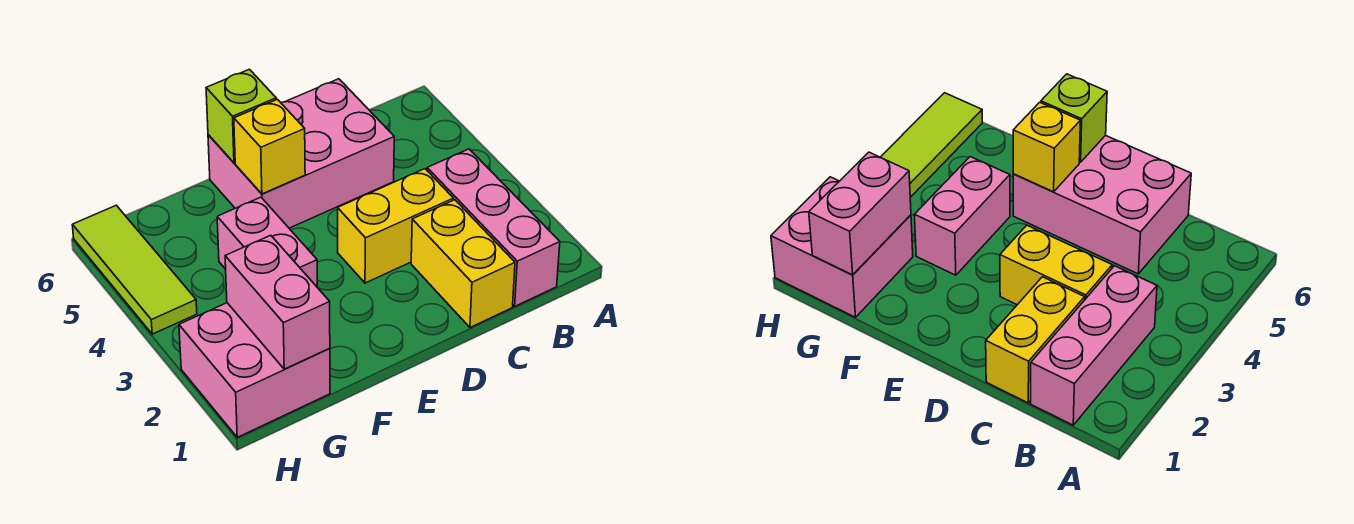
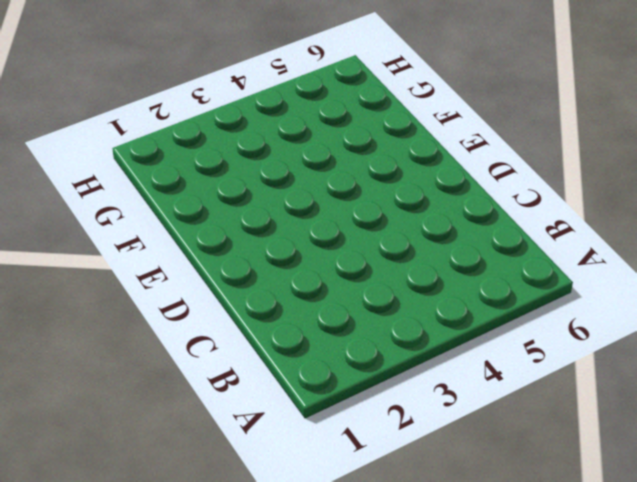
none -> pink 1x3 brick [427,149,560,306]
none -> yellow 1x2 brick [411,200,515,328]

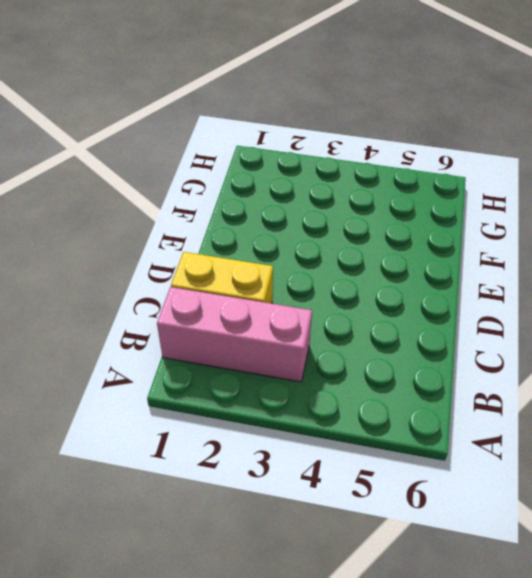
none -> yellow 1x2 brick [338,169,454,283]
none -> pink 2x3 brick [208,79,394,228]

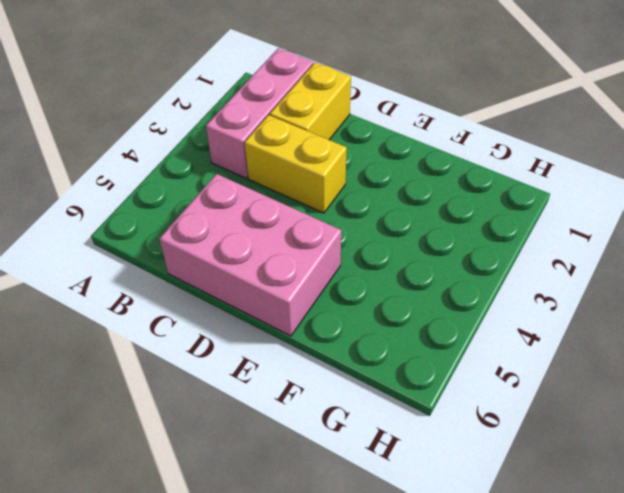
none -> pink 1x2 brick [217,197,317,287]
none -> pink 2x2 brick [179,303,330,437]

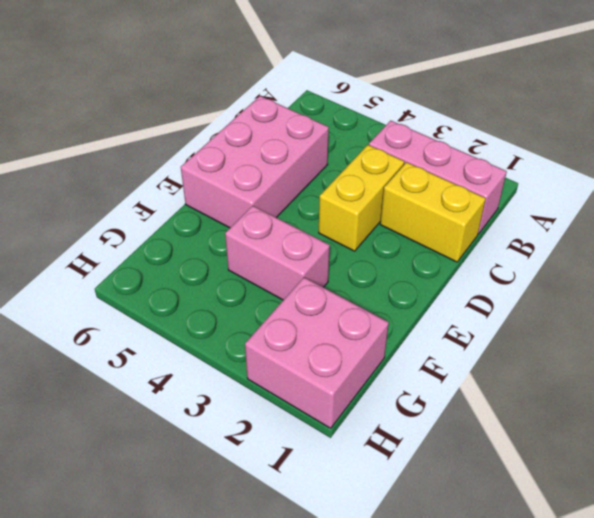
none -> lime 1x3 tile [72,205,197,334]
none -> yellow 1x1 brick [234,99,305,194]

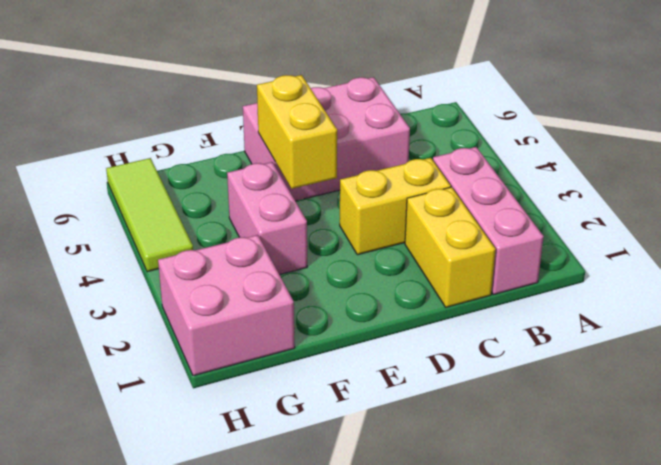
yellow 1x2 brick [257,75,337,189] -> yellow 1x1 brick [234,99,305,194]
none -> lime 1x1 brick [206,69,276,163]
none -> pink 1x2 brick [225,235,330,369]

